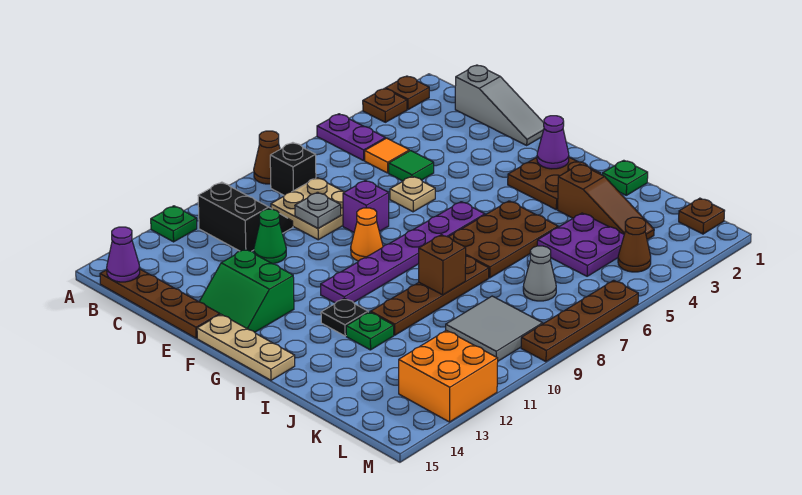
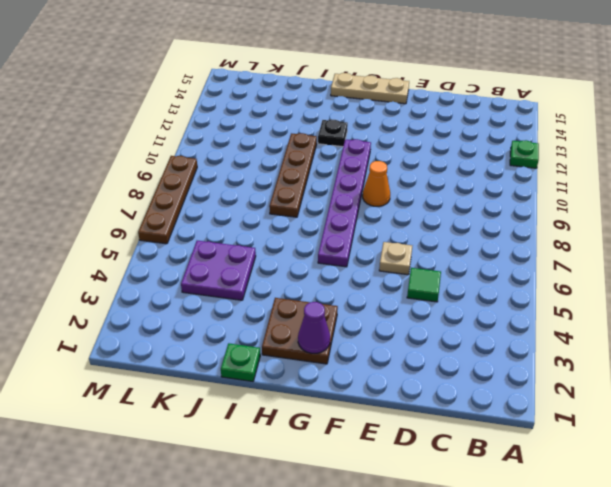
none -> brown 1x1 plate [385,76,429,110]
none -> brown 1x1 plate [363,88,407,122]
none -> purple 1x2 plate [317,114,385,161]
none -> brown 1x1 cone [254,131,280,184]

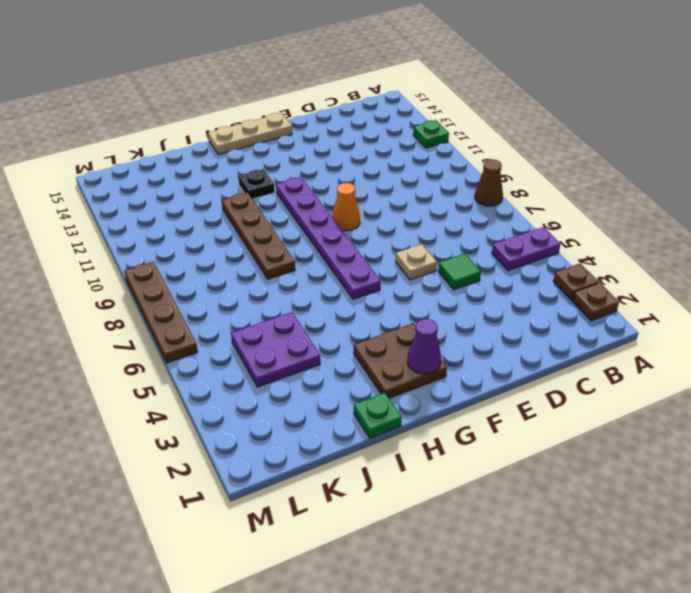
none -> black 1x1 brick [270,143,316,195]
none -> black 2x2 slope [198,182,293,251]
none -> brown 1x4 plate [100,269,220,338]
none -> grey 1x3 slope [455,65,544,145]

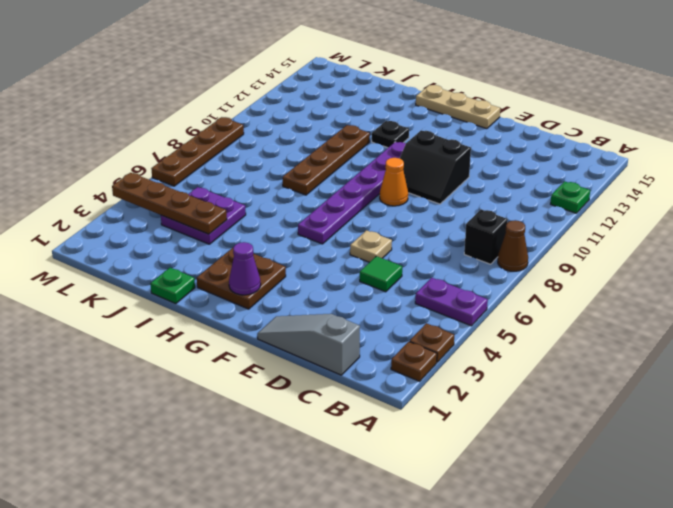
black 2x2 slope [400,131,471,204] -> black 2x2 slope moved to [198,182,293,251]
brown 1x4 plate [112,173,227,234] -> brown 1x4 plate moved to [100,269,220,338]
none -> orange 1x1 tile [365,138,409,173]
none -> tan 2x2 plate [271,178,345,240]
none -> green 1x1 cone [254,209,286,264]
none -> purple 1x1 brick [343,180,389,232]

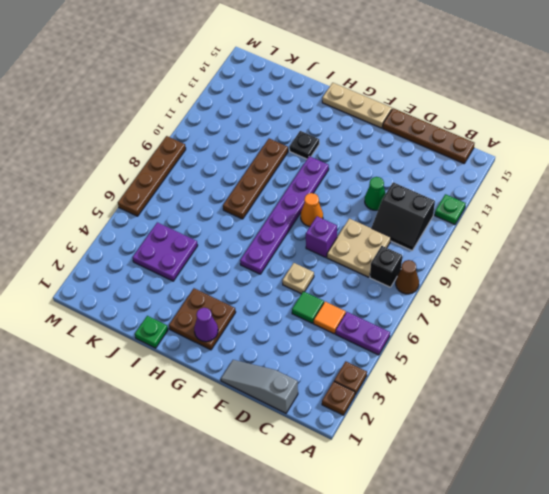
none -> green 2x2 slope [199,249,294,332]
none -> brown 2x3 plate [449,201,558,278]
none -> brown 1x3 slope [558,164,654,240]
none -> green 1x1 plate [346,312,394,350]

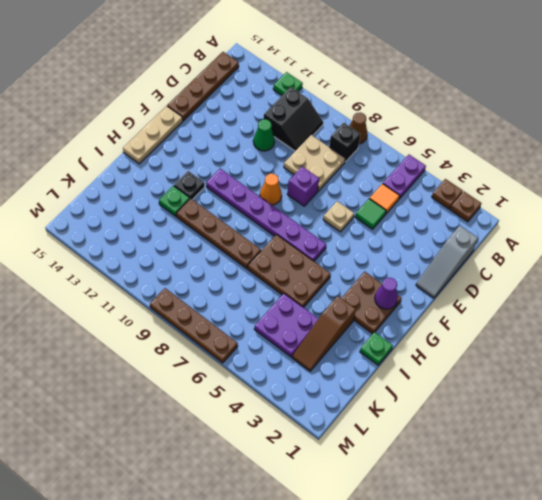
none -> green 2x2 slope [199,249,294,332]
none -> grey 1x1 cone [523,246,556,301]
none -> grey 2x2 tile [446,296,543,361]
none -> brown 1x1 plate [679,198,724,234]

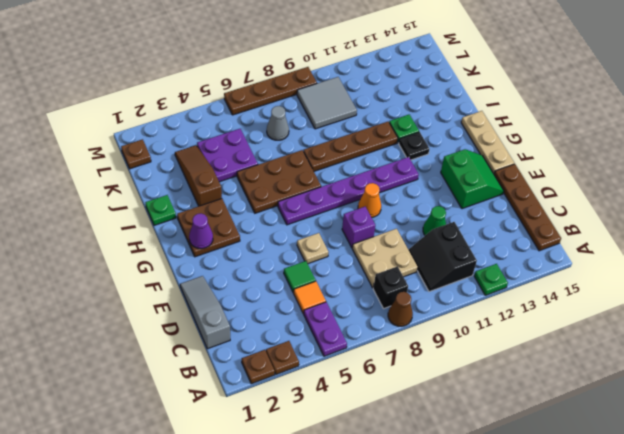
none -> brown 1x1 cone [618,217,651,272]
none -> orange 2x2 brick [399,330,498,422]
none -> purple 1x1 cone [107,227,140,282]
none -> grey 1x1 plate [295,192,341,229]

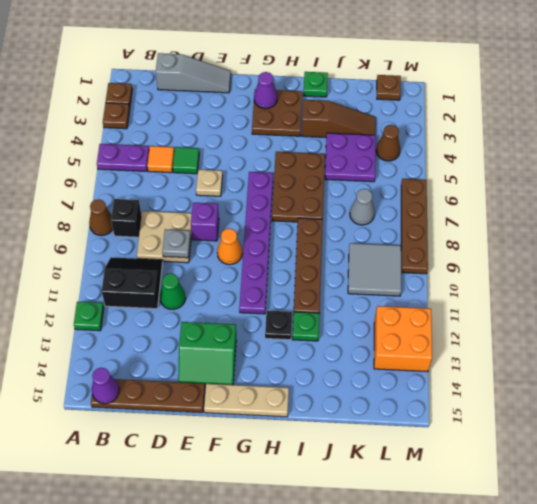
none -> brown 1x1 brick [419,235,466,295]

